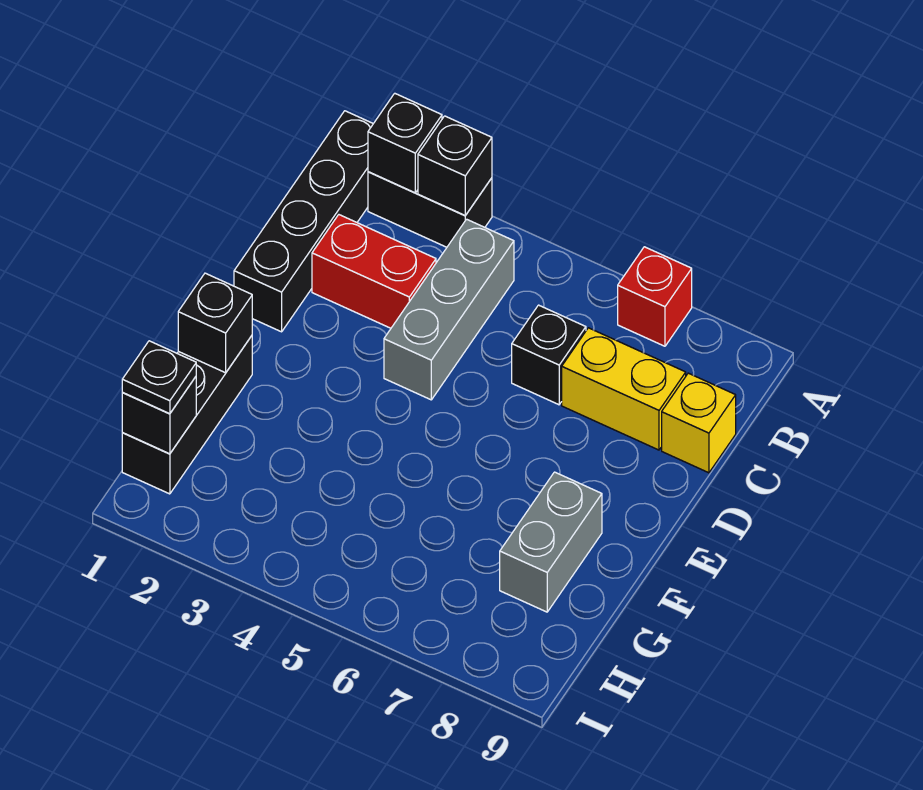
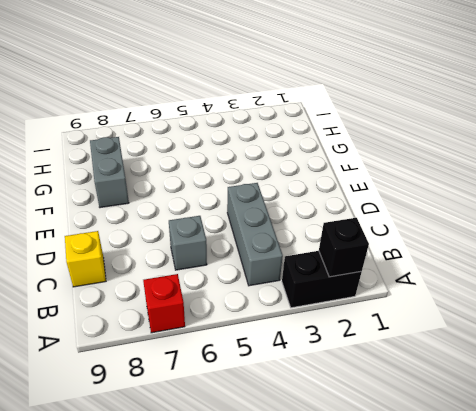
grey 1x1 brick [169,216,207,270] -> black 1x1 brick [512,305,586,405]
none -> black 1x4 brick [234,111,373,332]
none -> red 1x2 brick [312,215,436,328]
none -> yellow 1x2 brick [562,328,686,450]

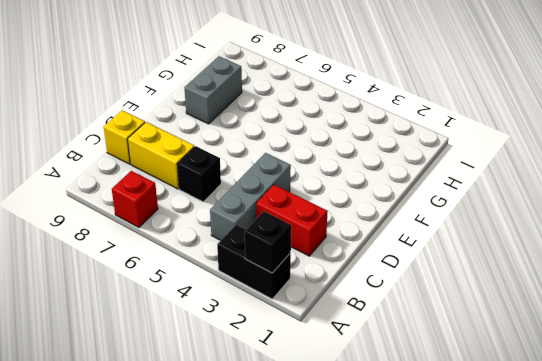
none -> black 1x4 brick [234,111,373,332]
none -> black 1x3 brick [122,336,252,494]
none -> black 1x1 brick [418,116,492,215]

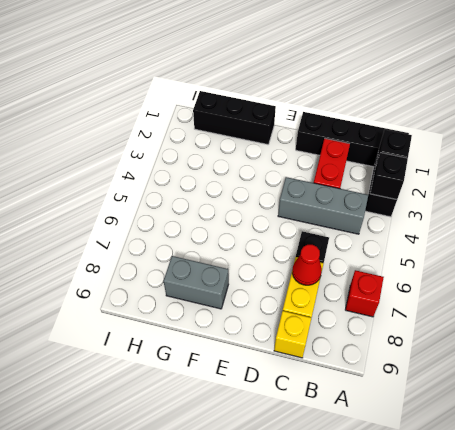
red 1x1 cone [292,245,322,285] -> none
none -> black 1x1 brick [178,273,252,373]
none -> black 1x1 brick [122,377,196,454]
none -> black 1x1 plate [122,341,196,414]

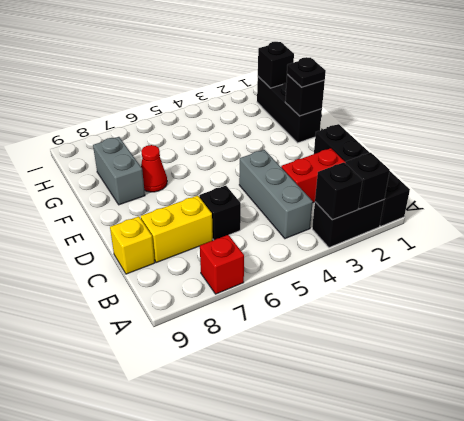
black 1x1 plate [287,57,326,87] -> black 1x1 plate moved to [122,341,196,414]
red 1x1 cone [141,145,167,192] -> none

